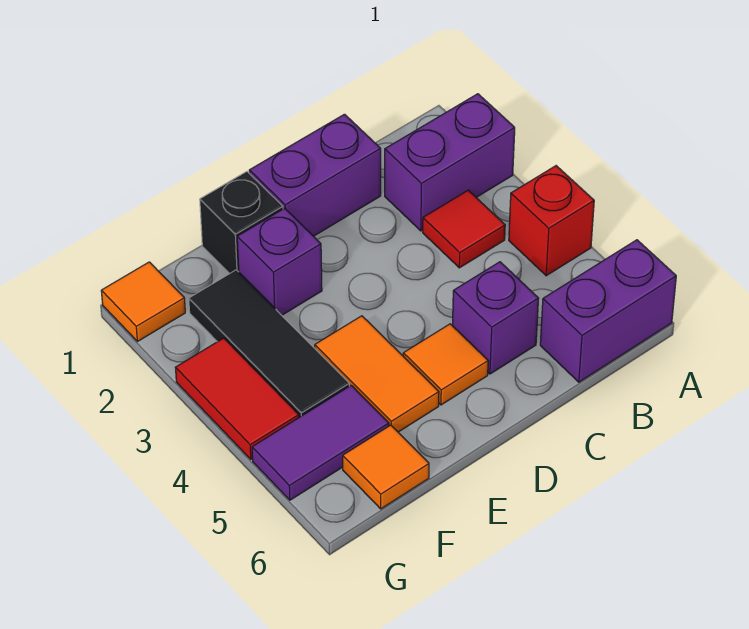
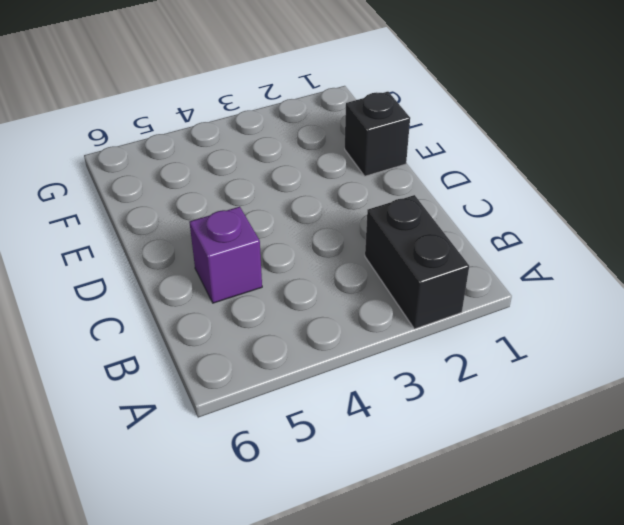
black 1x2 brick [365,195,469,329] -> purple 1x2 brick [385,94,515,231]
none -> red 1x1 brick [509,166,594,276]
none -> purple 1x2 brick [540,240,676,382]
none -> red 1x1 tile [423,190,505,268]

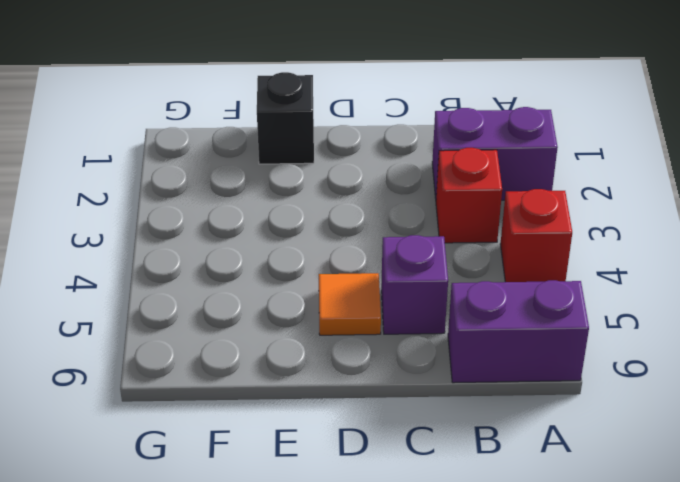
red 1x1 brick [436,148,502,243] -> red 1x1 tile [423,190,505,268]
none -> purple 1x2 brick [249,114,381,236]
none -> purple 1x1 brick [237,208,322,315]
none -> orange 1x2 tile [315,316,439,432]

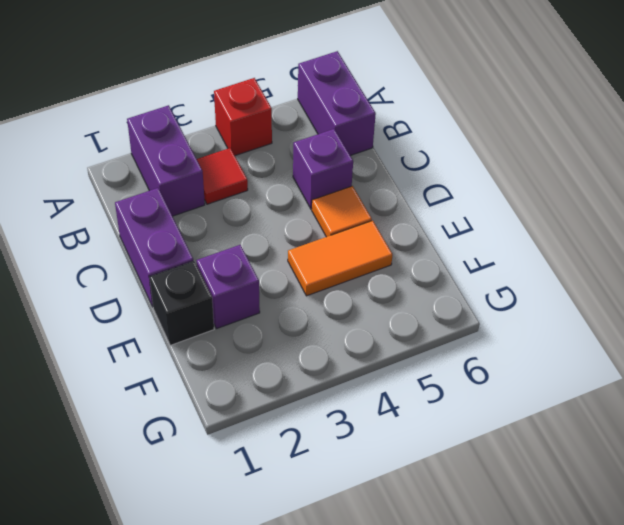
none -> black 1x3 tile [189,270,349,417]
none -> purple 1x2 tile [252,385,389,500]
none -> orange 1x1 tile [343,425,429,509]

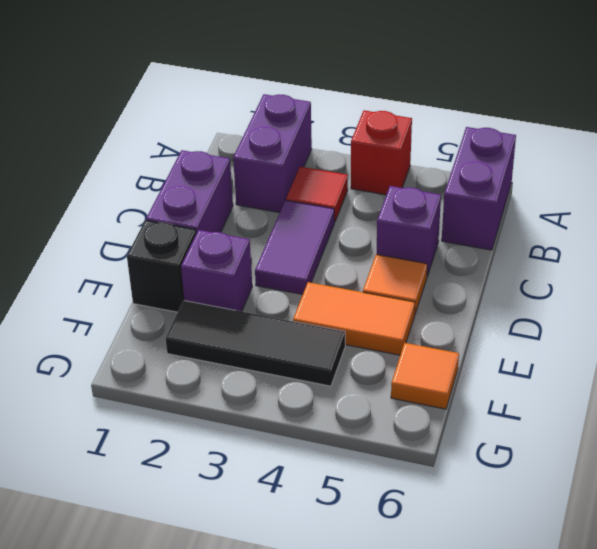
purple 1x2 tile [255,200,334,294] -> purple 1x2 tile moved to [252,385,389,500]
none -> orange 1x1 tile [101,262,185,342]
none -> red 1x2 tile [175,338,299,459]

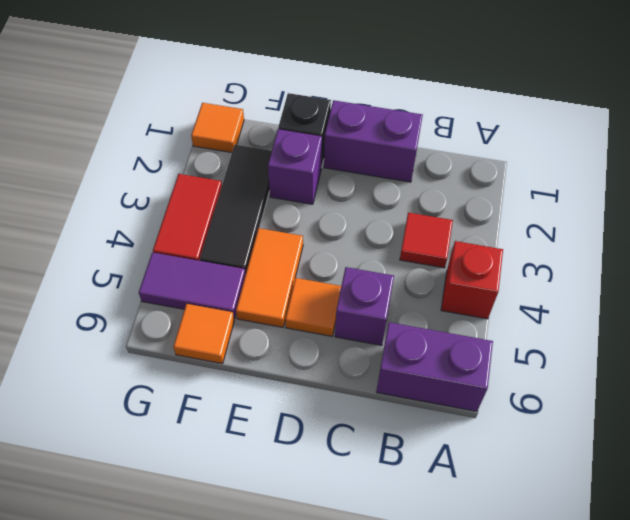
none -> purple 1x2 brick [385,94,515,231]

